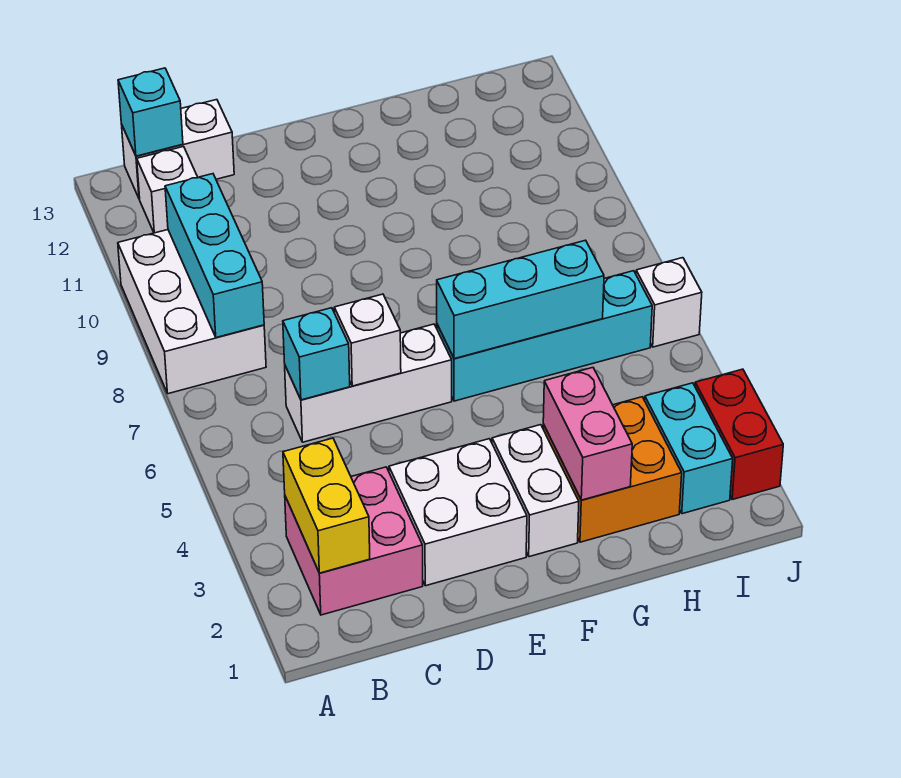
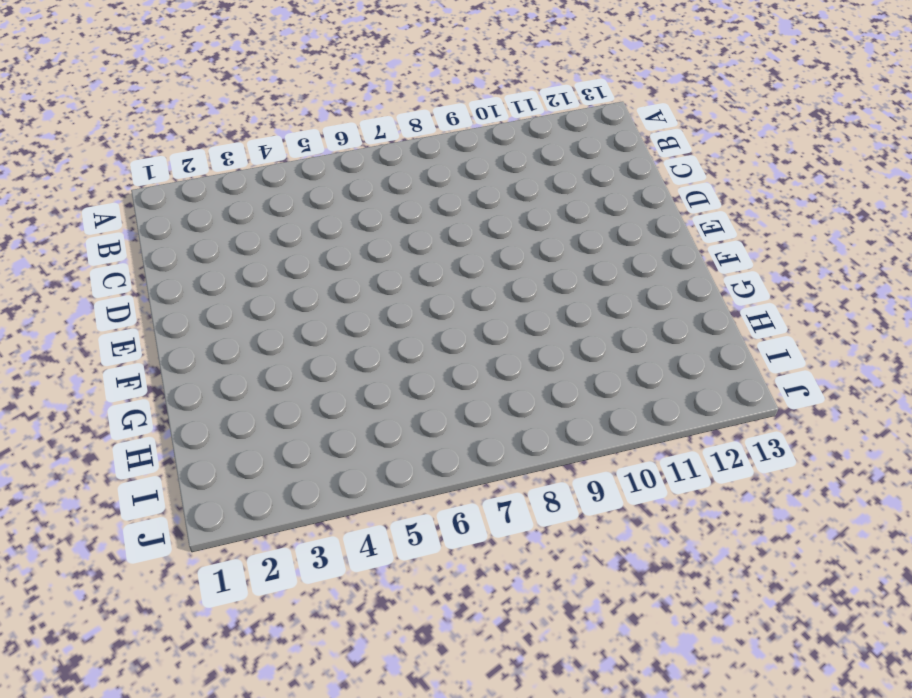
none -> white 2x3 brick [118,230,266,394]
none -> pink 2x2 brick [285,467,423,615]
none -> white 1x1 brick [137,147,198,233]

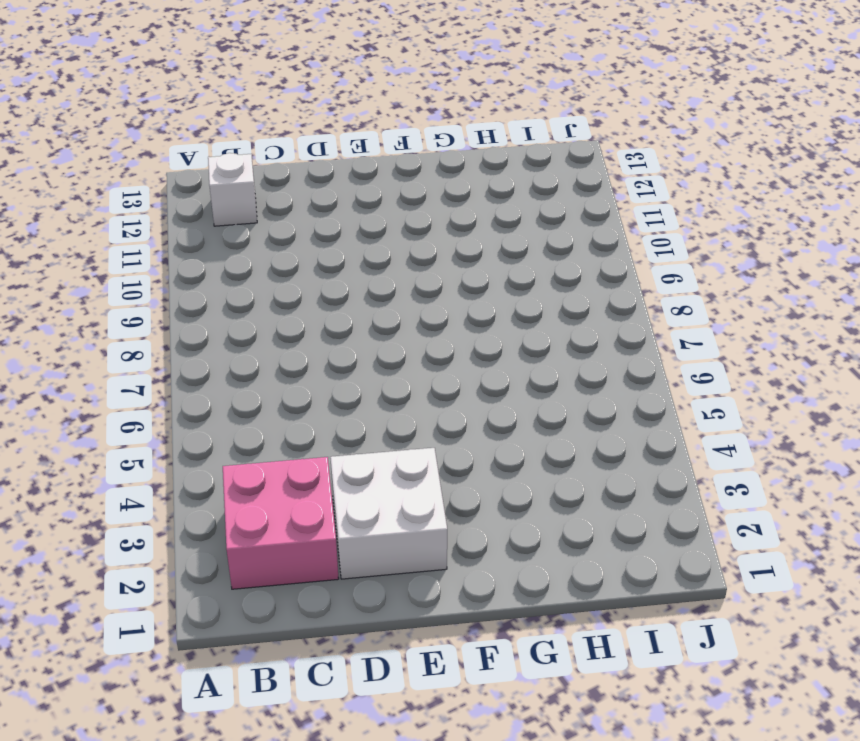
none -> white 2x3 brick [118,230,266,394]
none -> white 1x2 brick [122,100,234,199]
none -> white 1x3 brick [285,324,452,442]

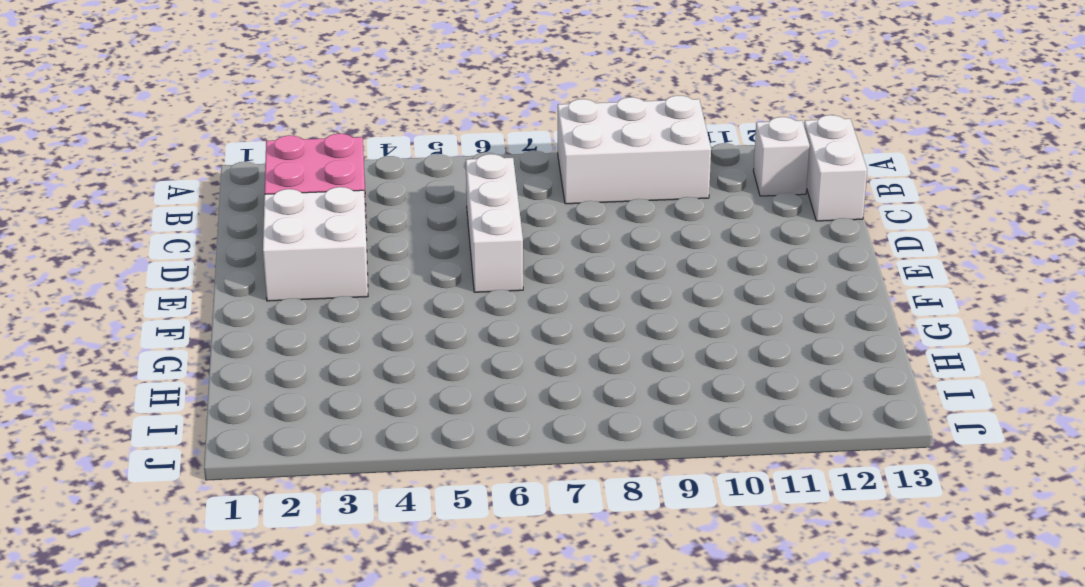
none -> white 1x2 brick [492,425,579,557]
none -> cyan 1x4 brick [437,271,652,401]
none -> orange 2x2 brick [543,397,682,542]

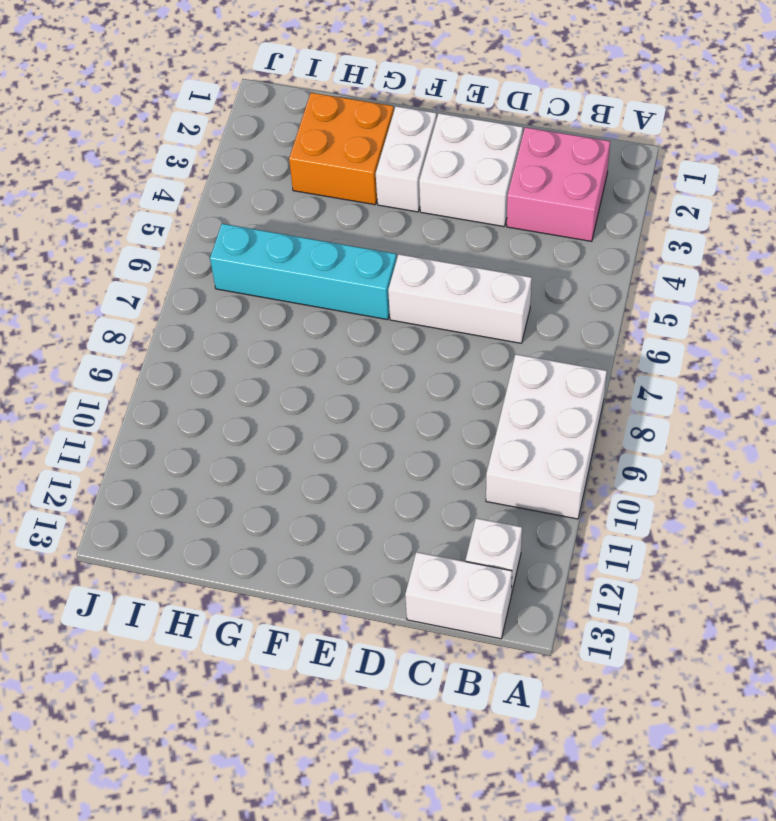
none -> cyan 1x2 brick [645,383,733,514]
none -> red 1x2 brick [695,369,783,499]
none -> white 1x1 brick [636,258,702,347]

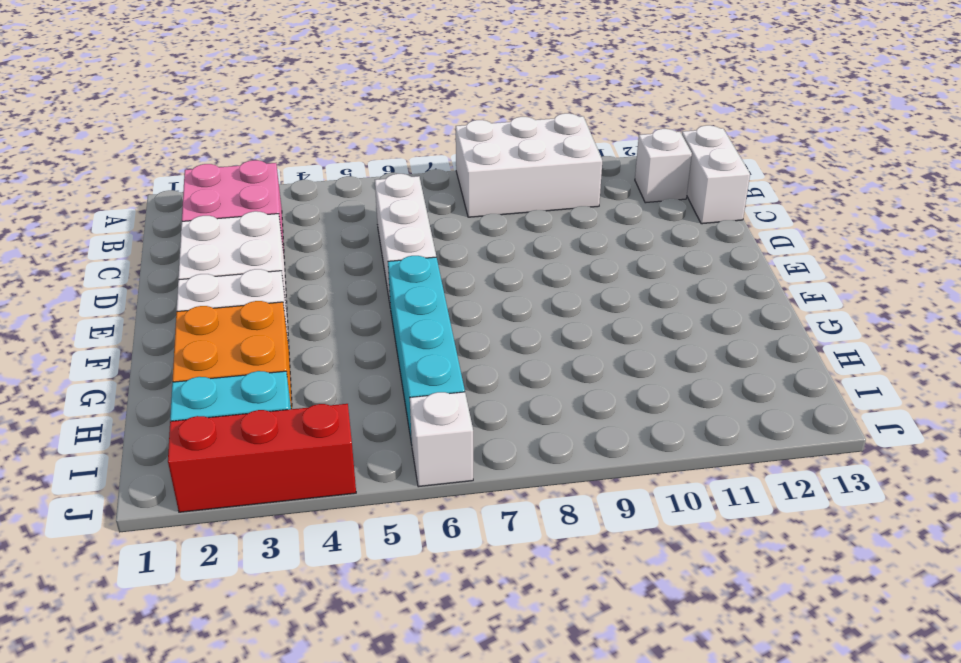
red 1x3 brick [168,404,356,512] -> red 1x2 brick [695,369,783,499]
none -> yellow 1x2 brick [283,438,370,573]
none -> cyan 1x3 brick [165,174,264,338]
none -> cyan 1x1 brick [118,68,183,156]

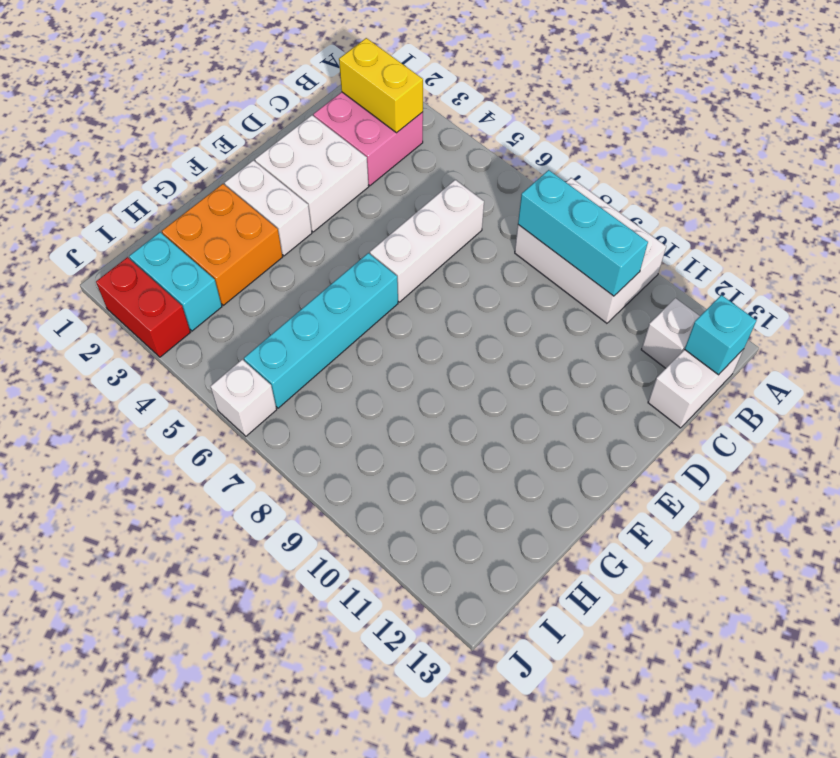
none -> cyan 1x1 brick [283,308,350,400]
none -> white 1x1 brick [334,294,401,386]
none -> cyan 1x3 brick [437,240,604,359]

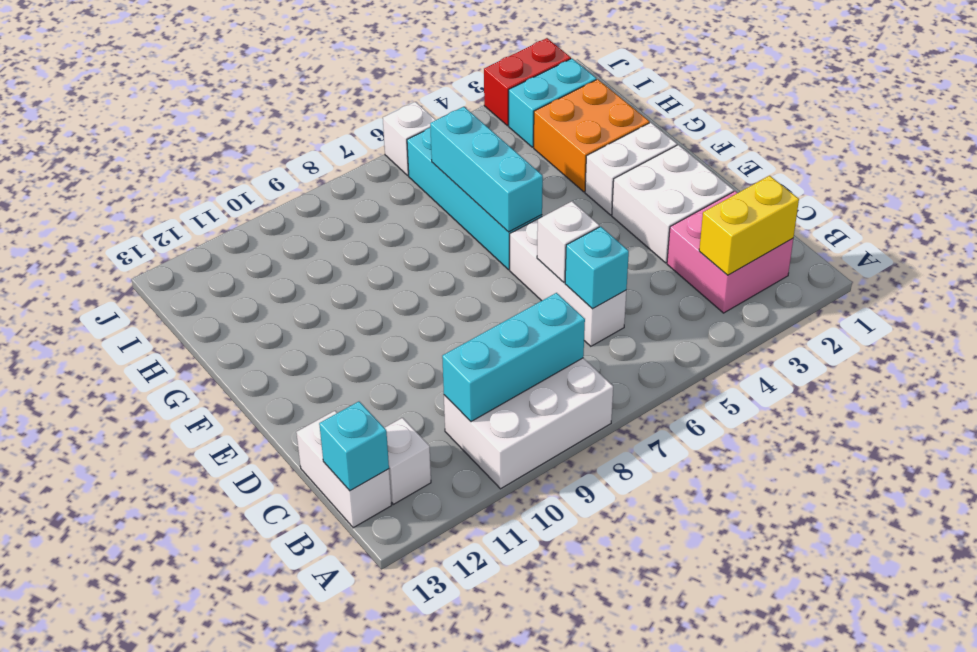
none -> pink 1x2 brick [543,368,632,500]

